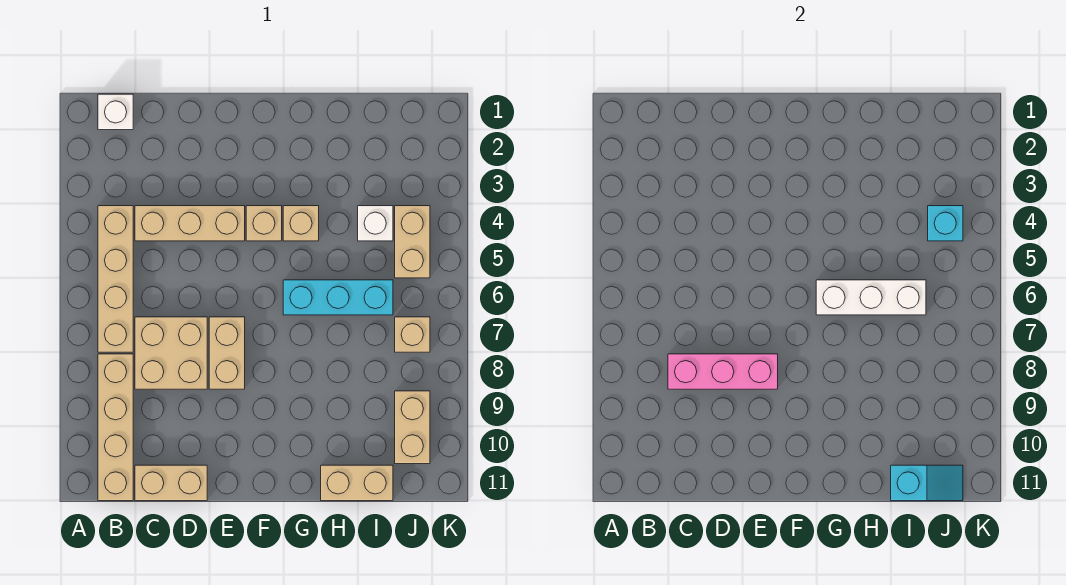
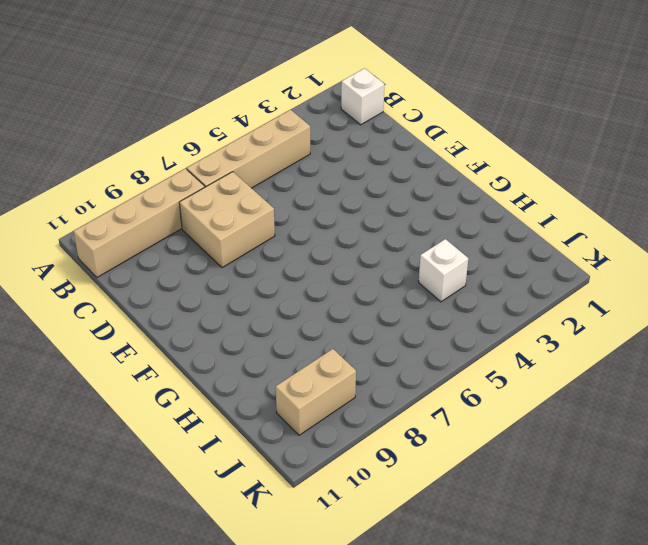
none -> tan 1x3 brick [135,206,245,241]
none -> tan 1x2 brick [135,465,207,501]
none -> tan 1x2 brick [209,317,245,389]

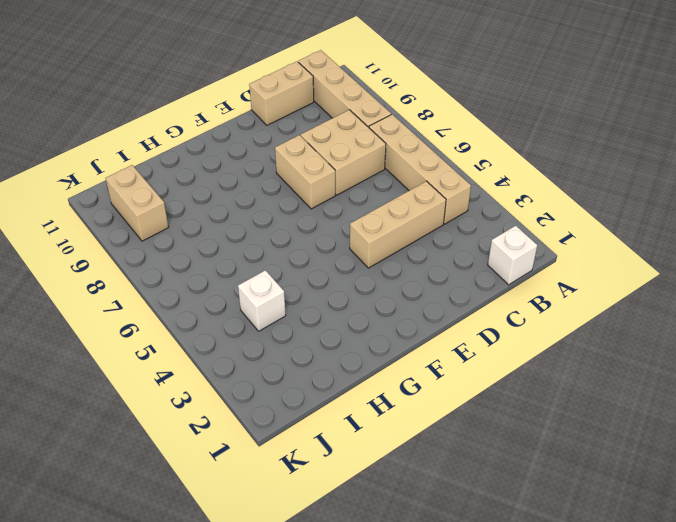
none -> tan 1x1 brick [246,206,282,241]
none -> tan 1x1 brick [283,206,319,241]
none -> cyan 1x3 brick [283,280,393,315]

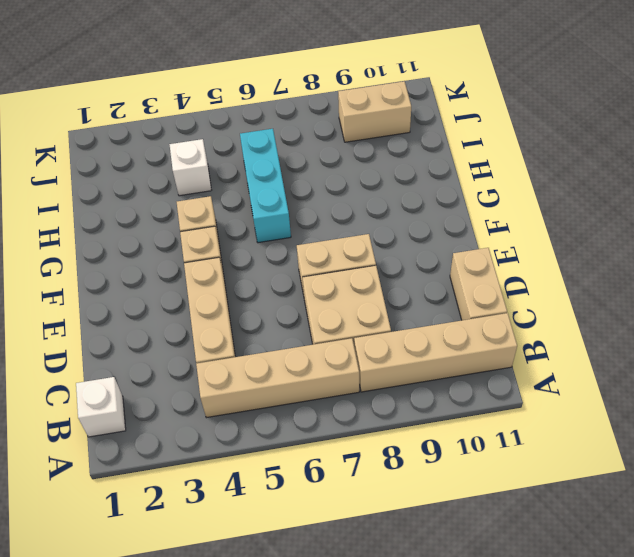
none -> tan 1x2 brick [321,465,393,501]
none -> tan 1x2 brick [395,206,430,278]
none -> tan 1x1 brick [395,317,430,352]

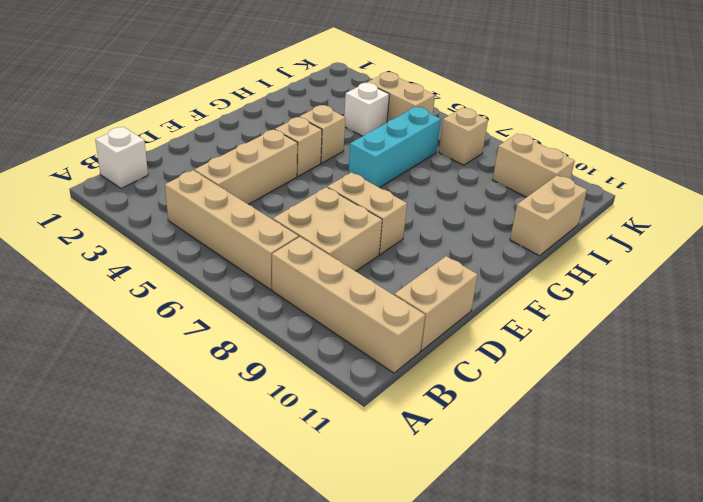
none -> pink 1x3 brick [668,354,778,389]
none -> white 1x3 brick [816,280,926,315]
none -> cyan 1x2 slope [891,465,963,501]

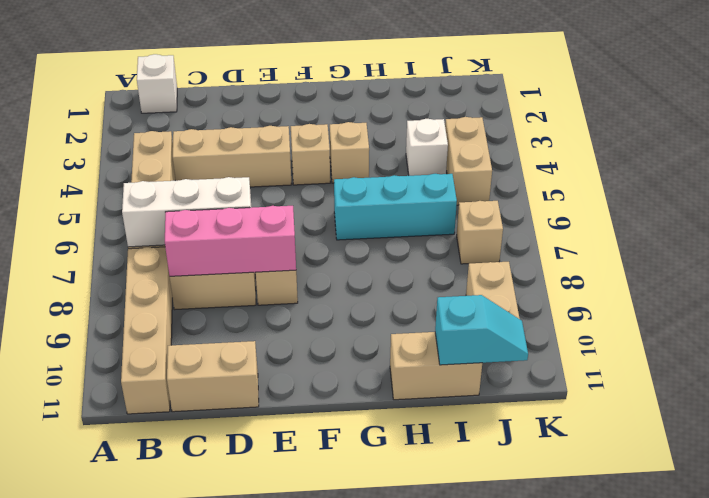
white 1x3 brick [122,177,252,247] -> white 1x3 brick moved to [816,280,926,315]
none -> cyan 1x1 brick [928,206,963,241]

